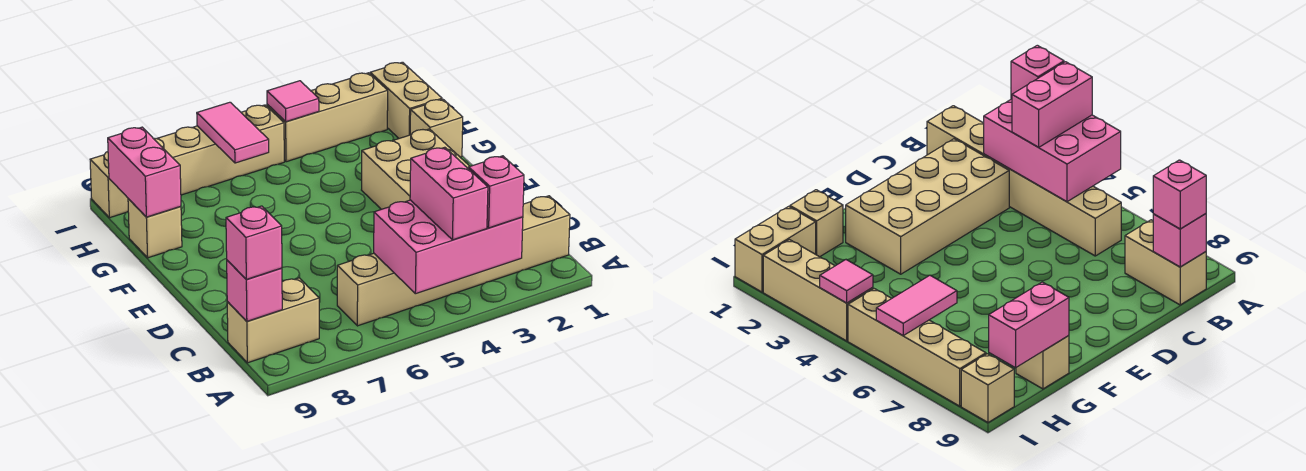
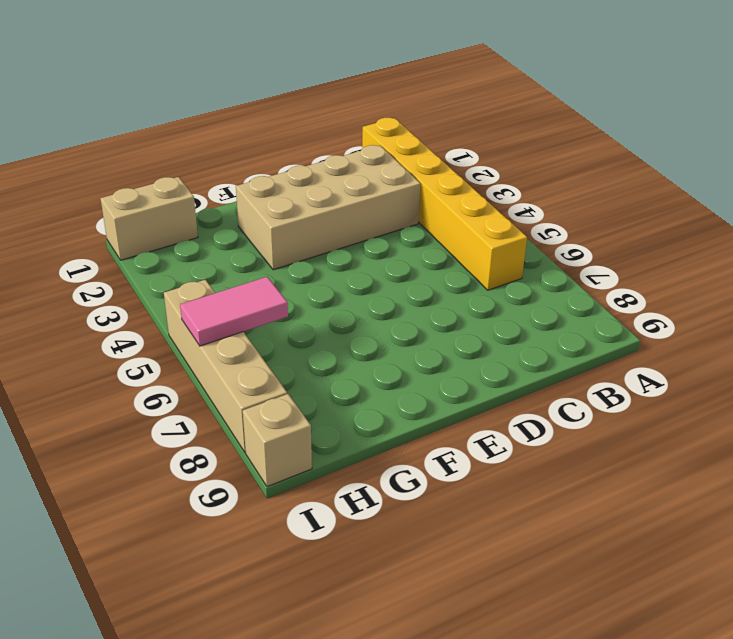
yellow 1x6 brick [362,118,527,290] -> tan 1x6 brick [337,196,570,326]
none -> tan 1x2 brick [227,278,319,363]
none -> tan 1x1 brick [410,99,463,157]
none -> tan 1x1 brick [128,199,182,258]

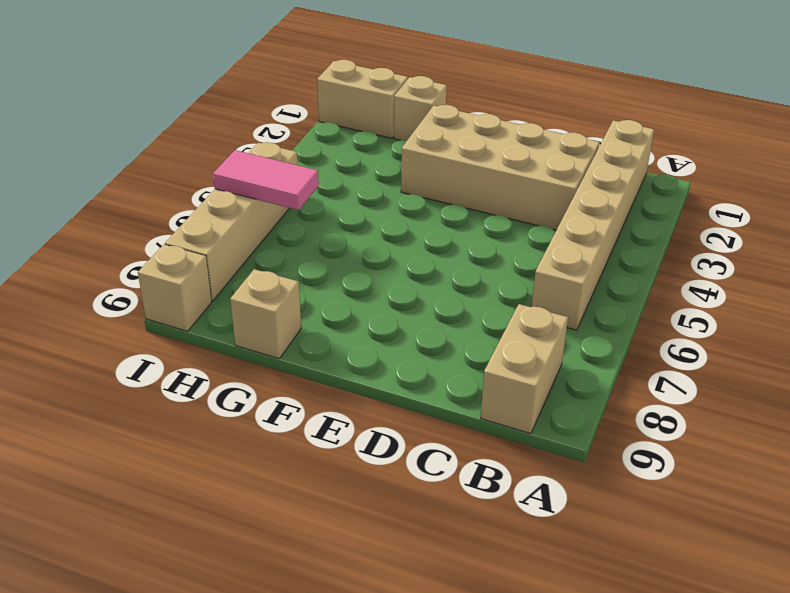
none -> tan 1x3 brick [267,73,388,162]
none -> pink 2x3 brick [374,200,523,294]
none -> pink 1x1 brick [227,260,282,321]

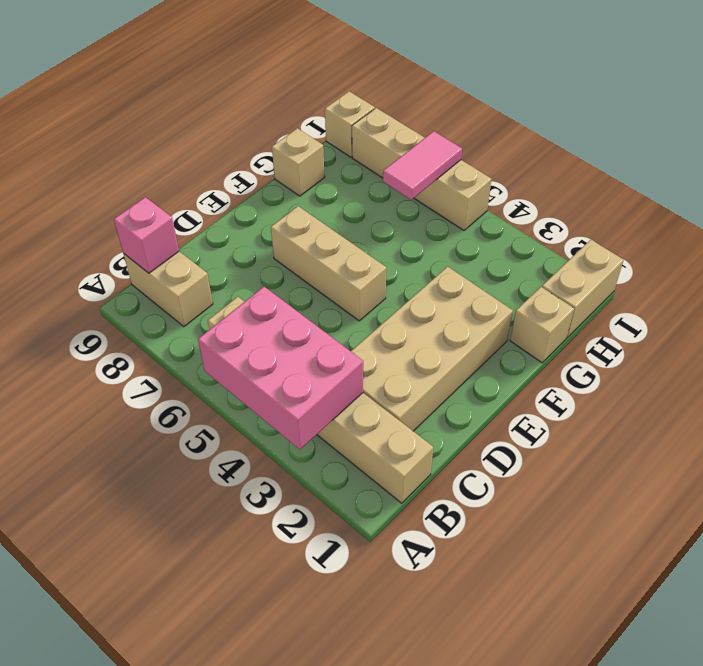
tan 1x3 brick [271,206,386,321] -> tan 1x3 brick moved to [267,73,388,162]
none -> pink 1x2 brick [108,127,181,217]
none -> pink 1x1 tile [267,81,319,122]
none -> pink 1x1 brick [469,156,524,228]

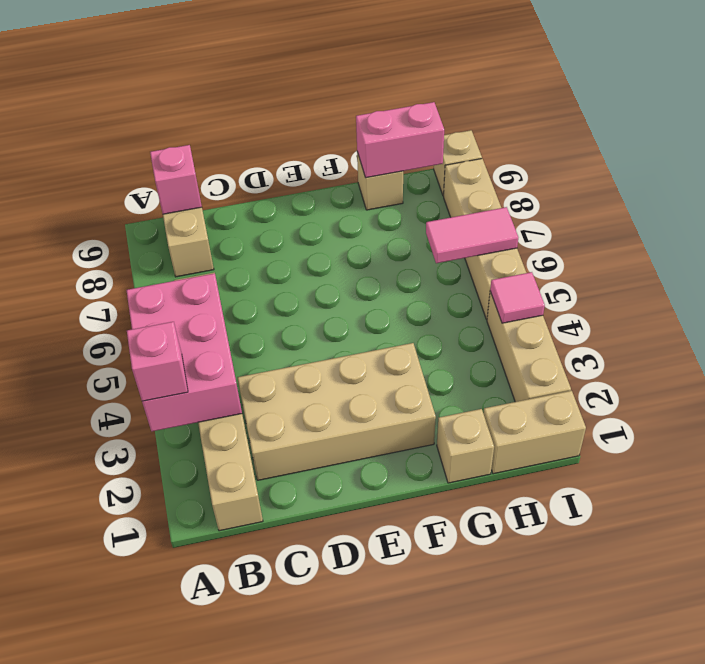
none -> pink 1x2 brick [410,147,488,240]
none -> pink 1x1 brick [226,206,282,279]

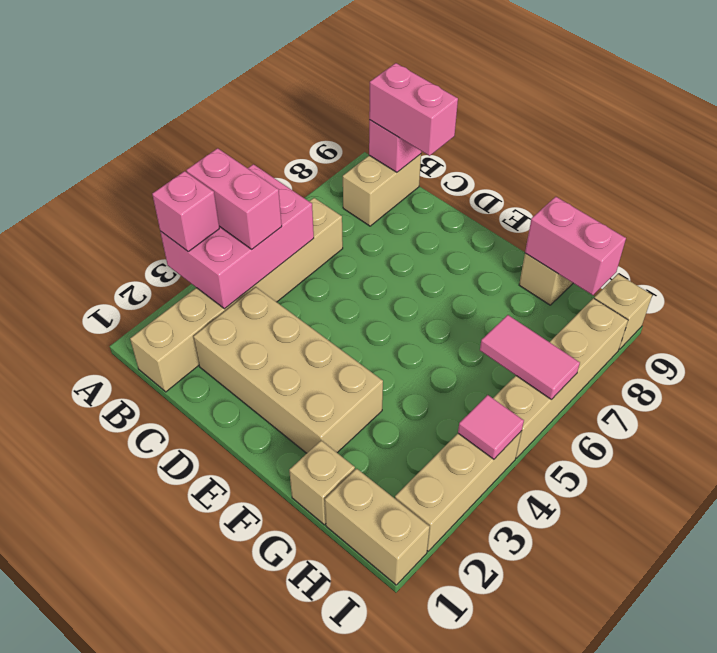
pink 1x2 brick [369,63,458,156] -> pink 1x1 brick [226,206,282,279]

